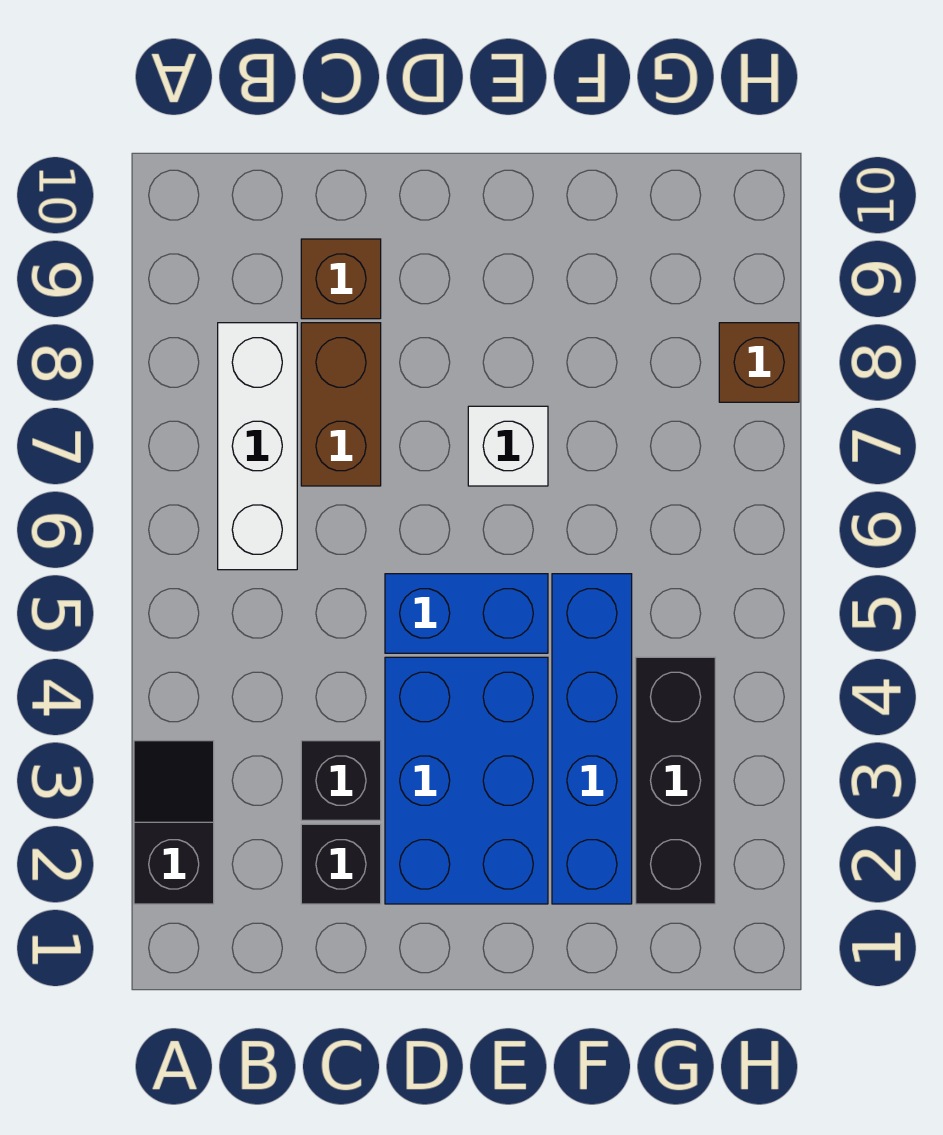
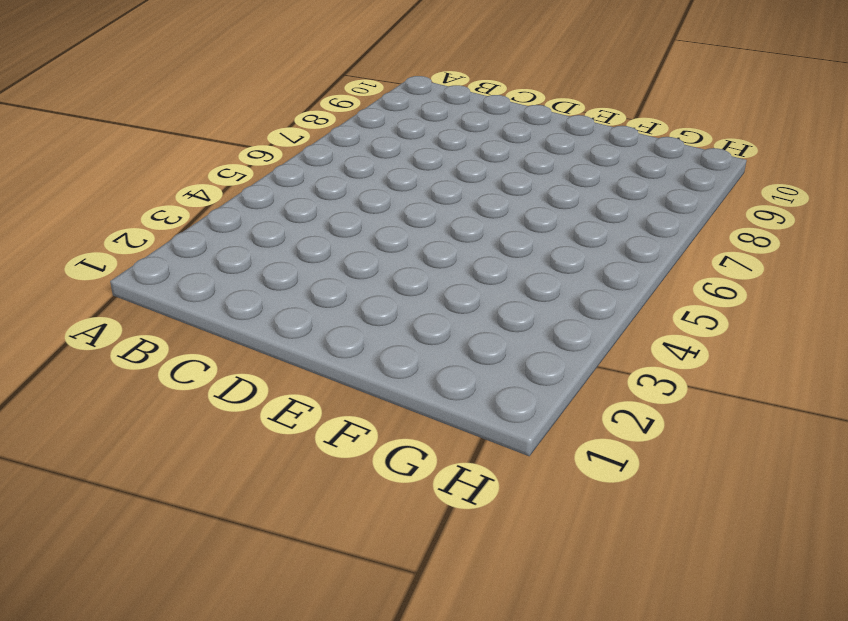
none -> black 1x2 slope [134,741,214,904]
none -> white 1x3 brick [218,323,297,570]
none -> black 1x1 brick [301,824,381,904]

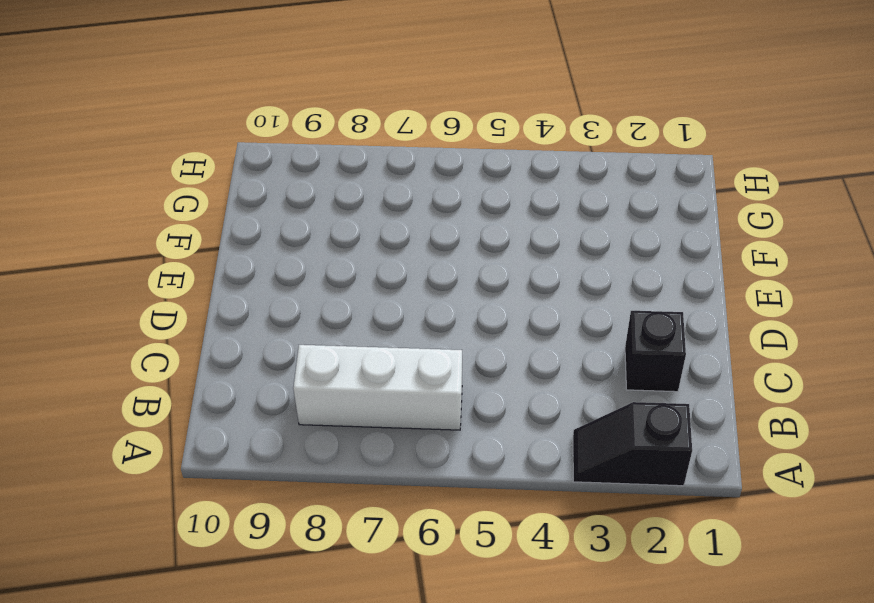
none -> black 1x1 brick [301,741,381,820]
none -> brown 1x2 brick [301,323,381,486]
none -> brown 1x1 brick [301,239,381,319]

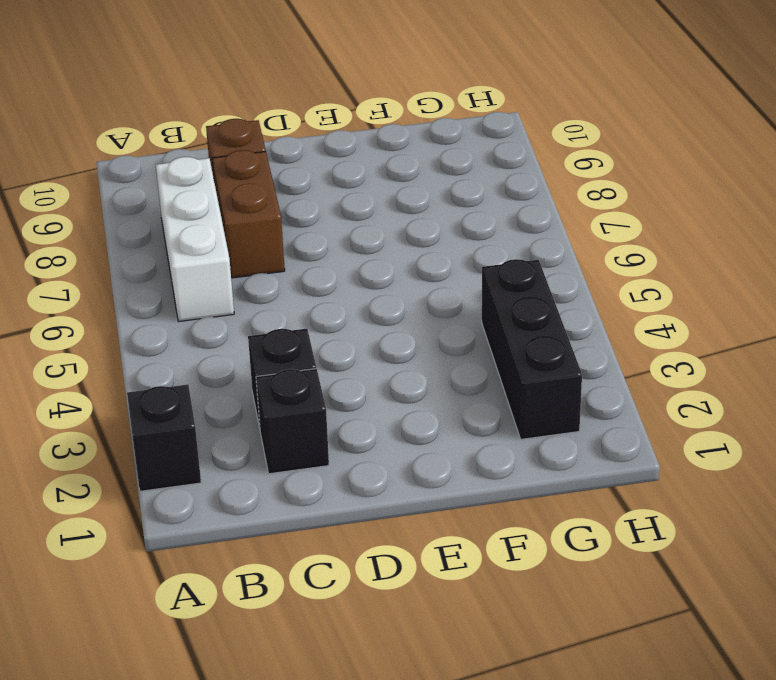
none -> blue 2x3 brick [385,657,548,904]
none -> blue 1x2 brick [385,574,548,653]
none -> white 1x1 brick [468,406,548,486]

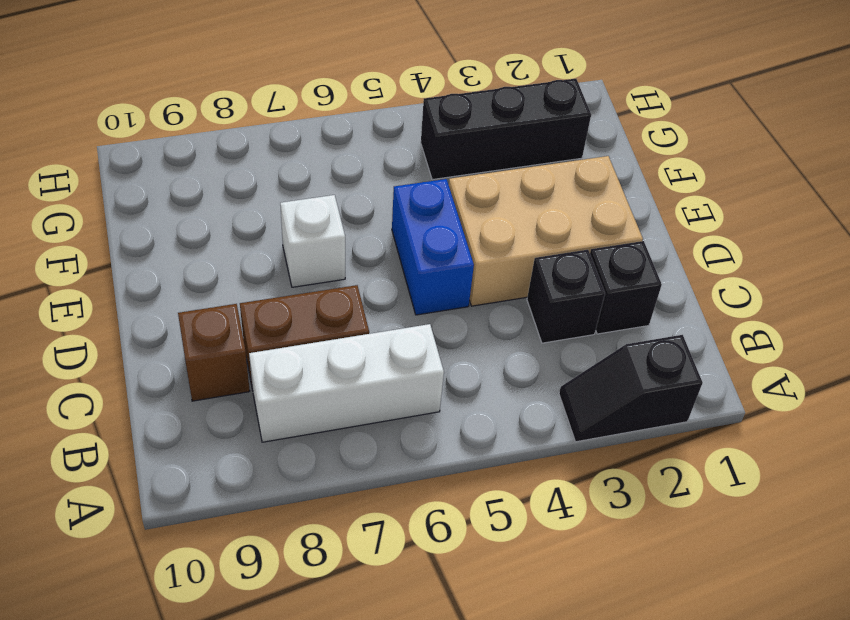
tan 2x3 brick [449,156,643,306] -> blue 2x3 brick [385,657,548,904]
none -> blue 1x4 brick [552,574,632,904]
none -> brown 1x1 brick [719,323,799,402]

